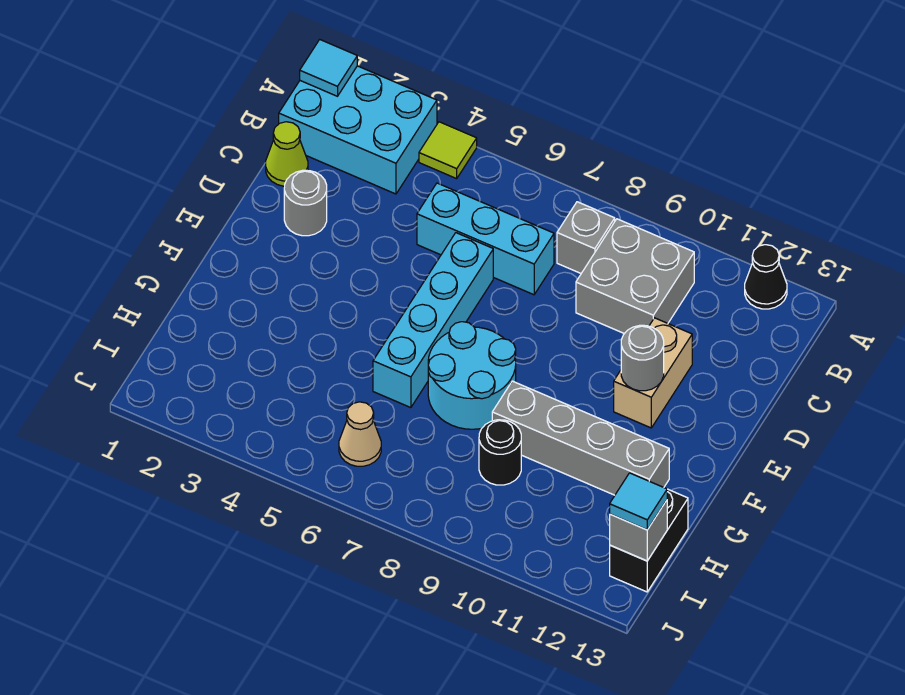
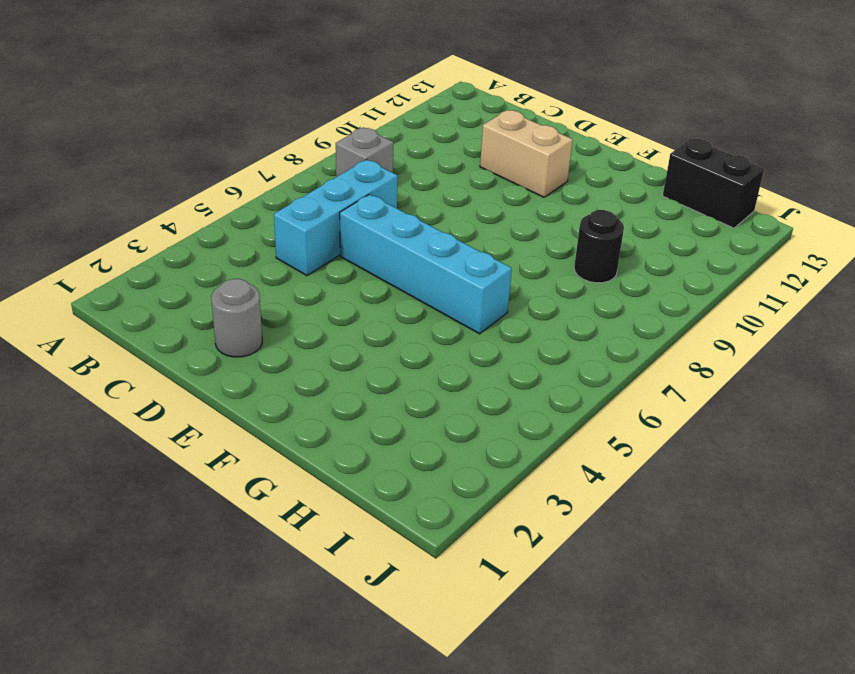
none -> cyan 2x3 brick [279,66,437,194]
none -> lime 1x1 tile [419,122,477,179]
none -> black 1x1 cone [745,245,787,309]

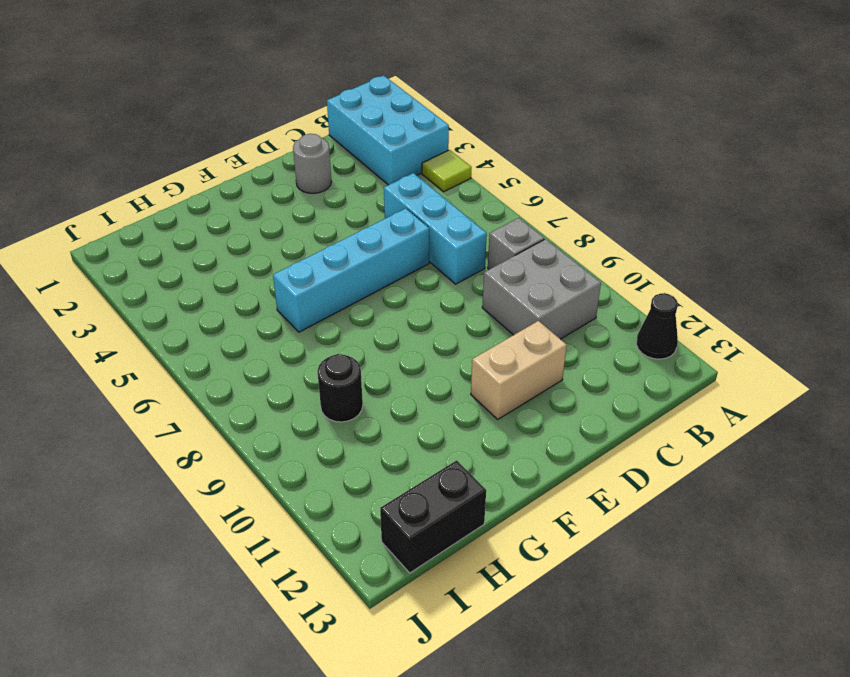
none -> lime 1x1 cone [266,122,308,186]
none -> cyan 2x2 round brick [428,322,516,429]
none -> grey 1x4 brick [492,381,669,495]

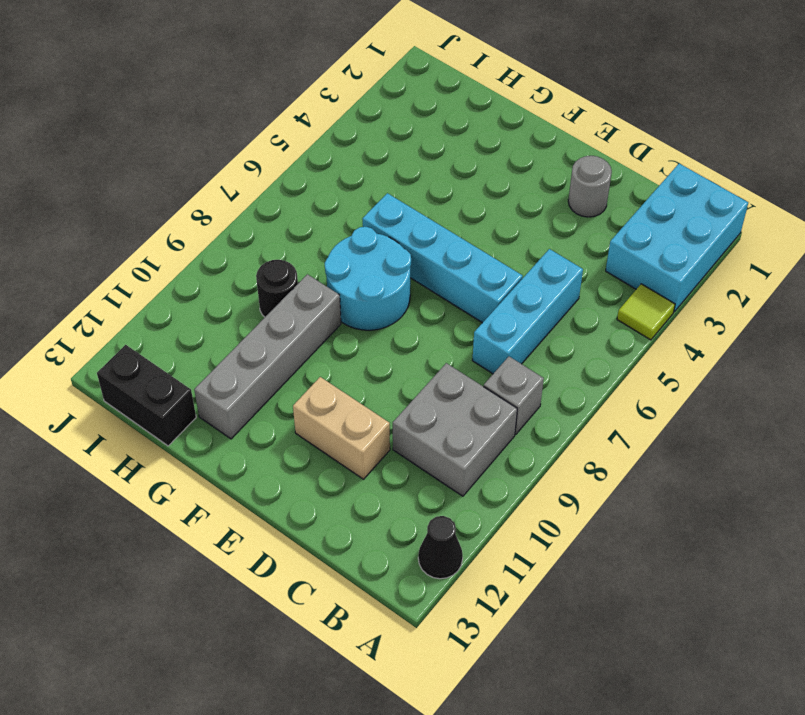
none -> lime 1x1 cone [266,122,308,186]
none -> tan 1x1 cone [339,402,381,466]
none -> cyan 1x1 tile [300,40,357,96]

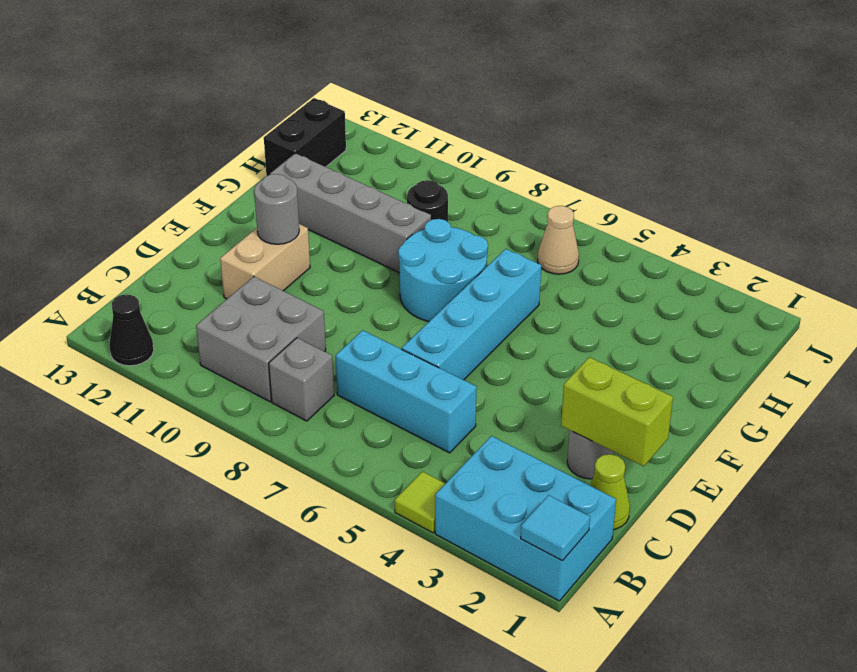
lime 1x2 brick [561,357,673,466] -> none
none -> grey 1x1 brick [610,500,667,561]
none -> cyan 1x1 tile [610,473,667,530]

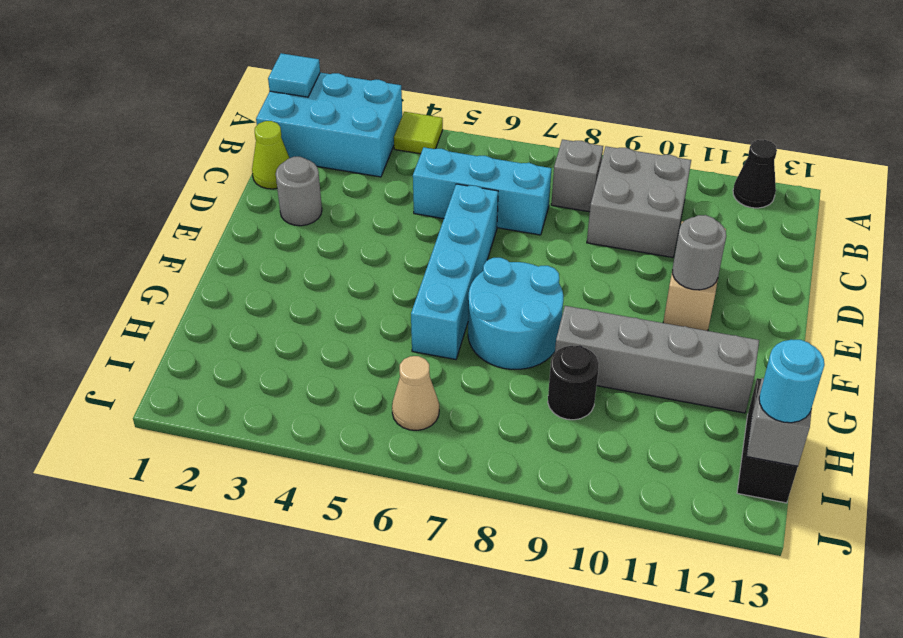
cyan 1x1 round brick [759,340,825,423] -> cyan 1x1 tile [610,473,667,530]

